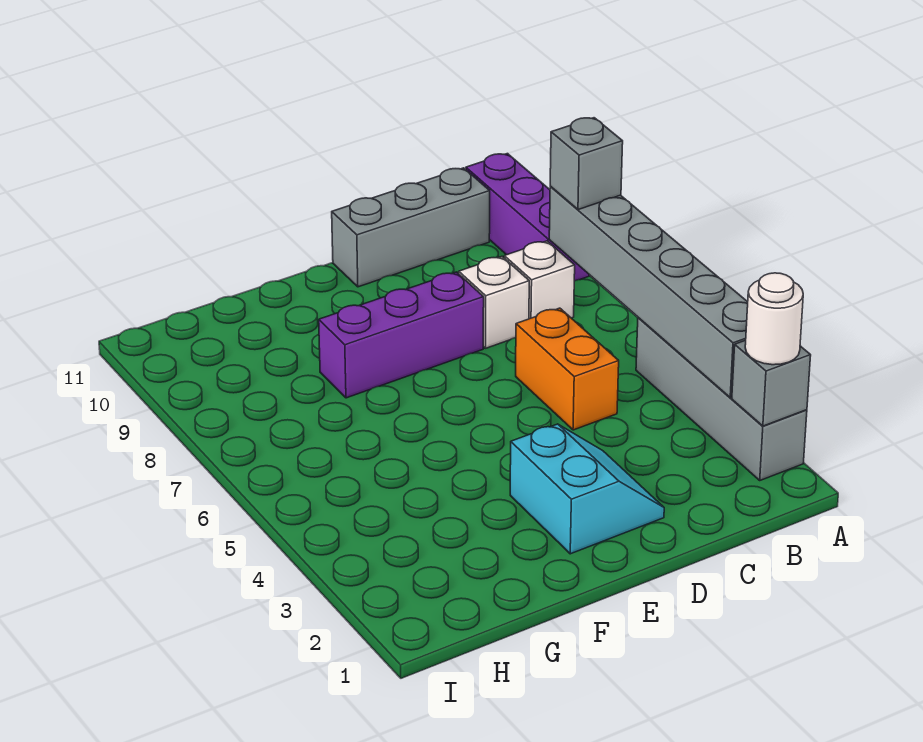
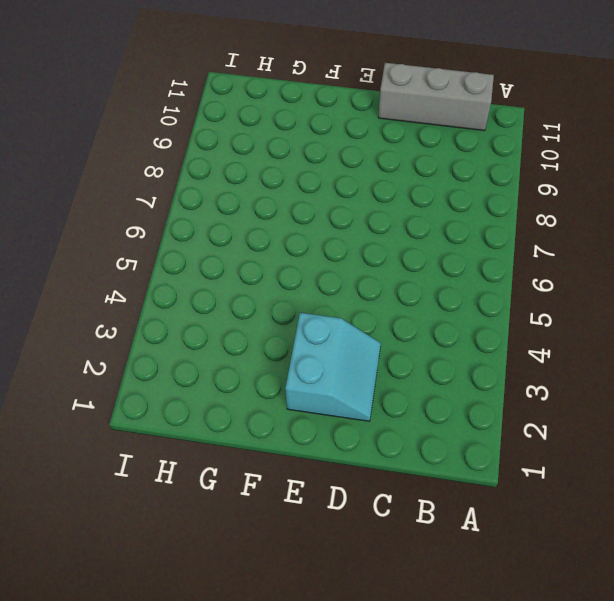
none -> grey 1x4 brick [636,318,807,480]
none -> purple 1x3 brick [466,154,589,281]
none -> white 1x1 brick [504,241,575,319]

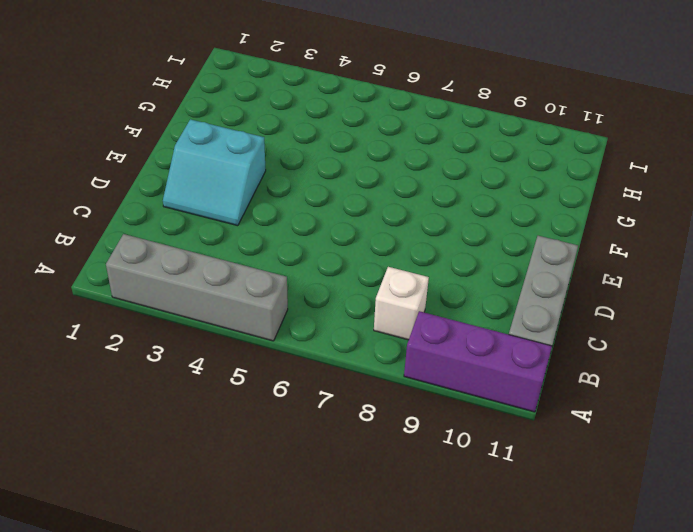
none -> orange 1x2 brick [516,308,619,430]
none -> white 1x1 brick [459,257,529,348]
none -> purple 1x3 brick [319,272,484,398]

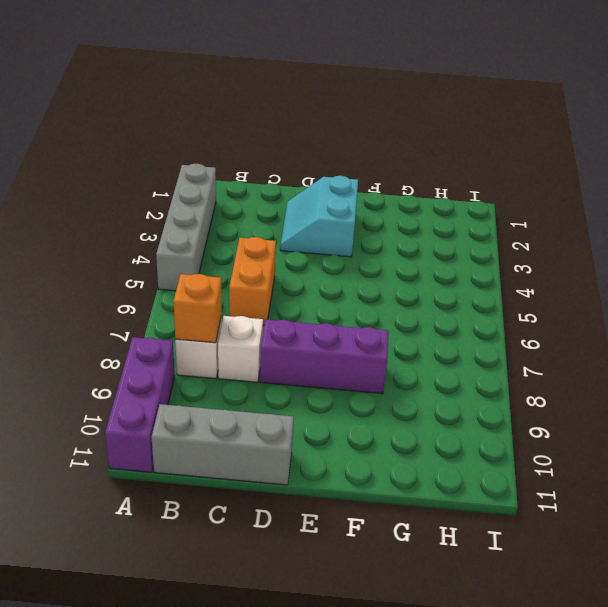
orange 1x1 brick [173,274,222,343] -> none
none -> grey 1x1 brick [732,340,811,426]
none -> grey 1x6 brick [549,186,748,398]
none -> white 1x1 round brick [745,273,803,365]

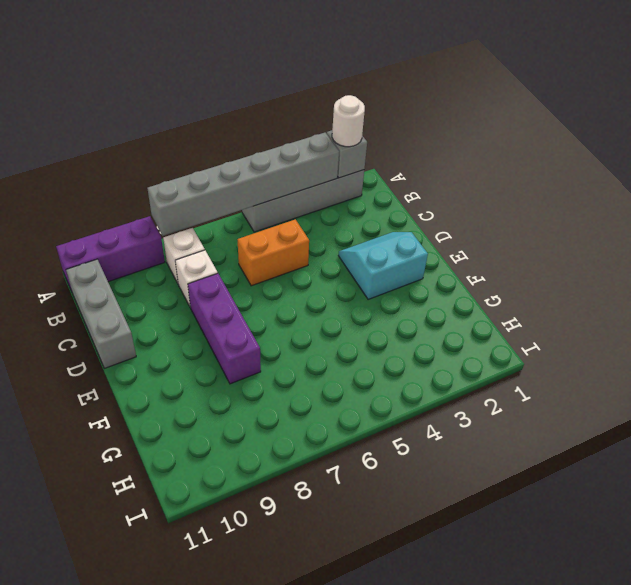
none -> grey 1x1 brick [550,118,623,210]

